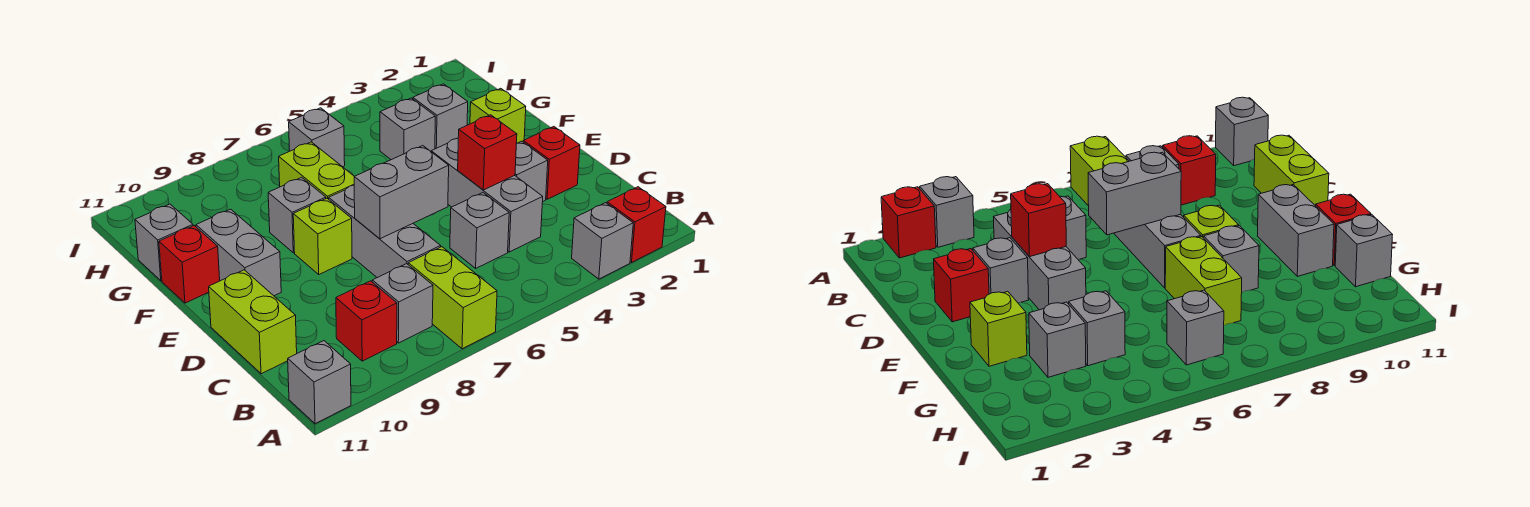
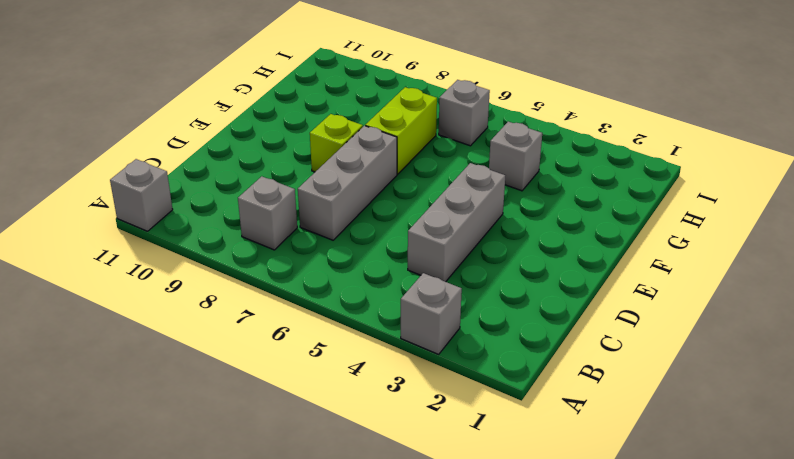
none -> red 1x1 brick [607,187,666,262]
none -> lime 1x2 brick [408,247,497,349]
none -> red 1x1 brick [336,281,397,361]

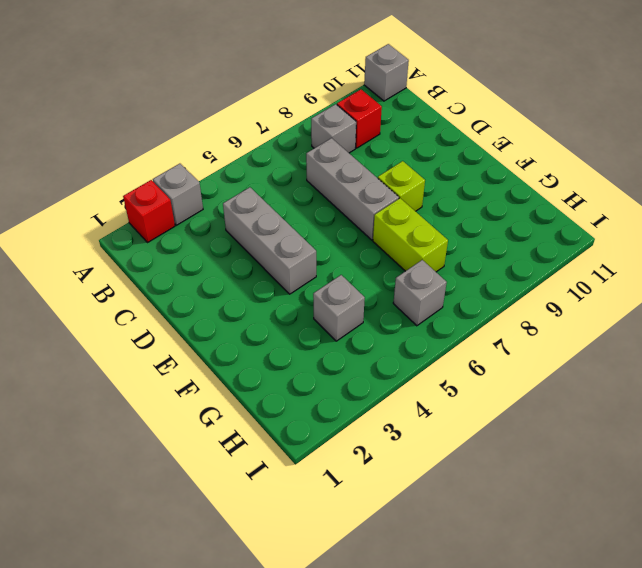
none -> lime 1x2 brick [408,247,497,349]
none -> grey 1x1 brick [450,193,509,268]
none -> lime 1x2 brick [209,270,297,374]

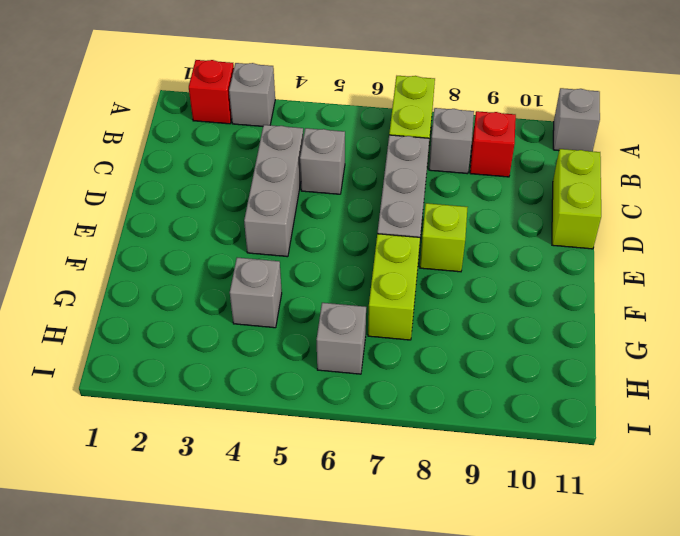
none -> red 1x1 brick [523,127,580,199]
none -> grey 1x1 brick [515,141,548,201]
none -> grey 1x2 brick [196,209,281,296]

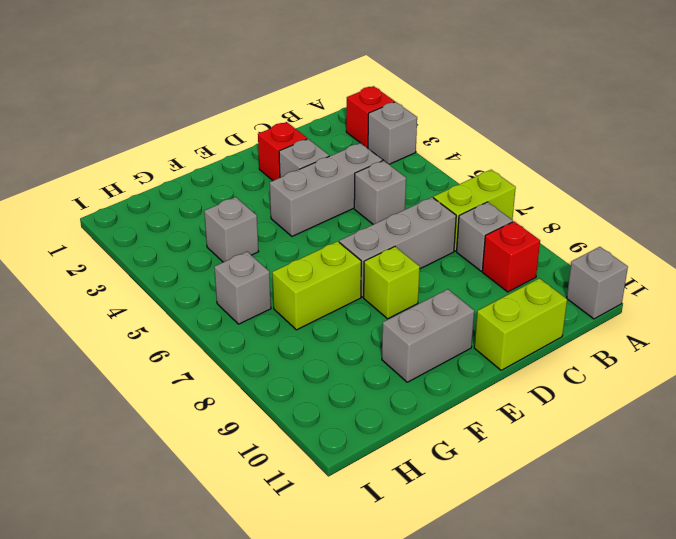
none -> lime 1x1 brick [470,88,526,143]
none -> grey 1x1 brick [268,177,326,253]
none -> red 1x1 brick [159,226,220,303]

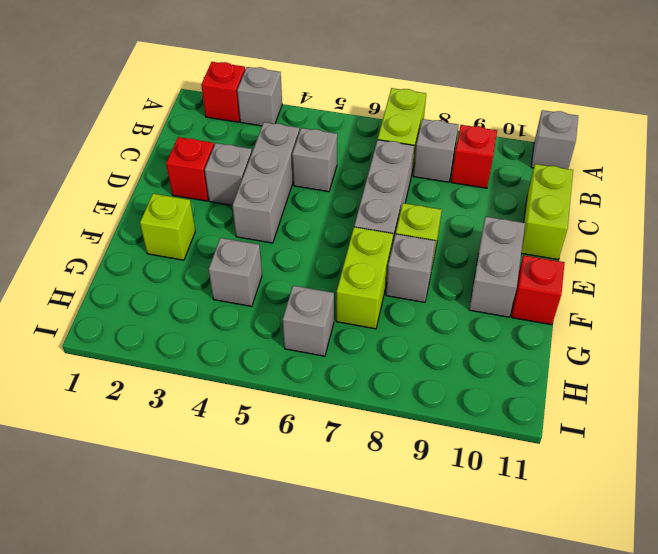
none -> grey 1x1 brick [413,84,468,149]
none -> grey 1x1 brick [135,204,193,281]
none -> red 1x1 brick [458,115,517,190]

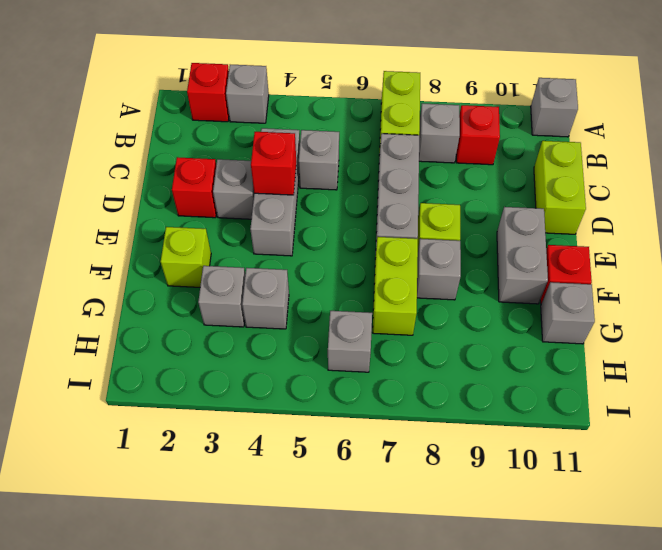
none -> grey 1x2 brick [354,146,449,239]

